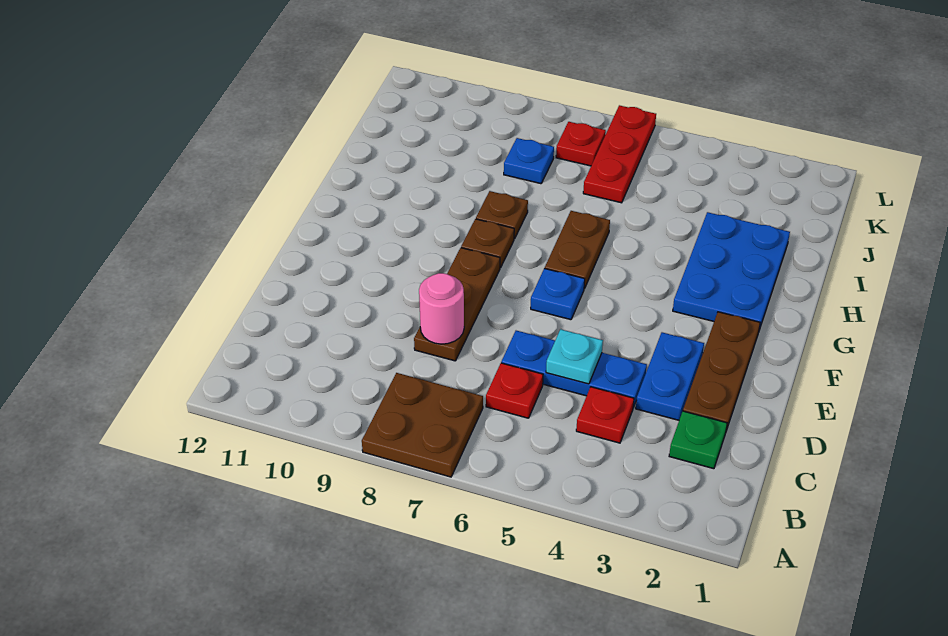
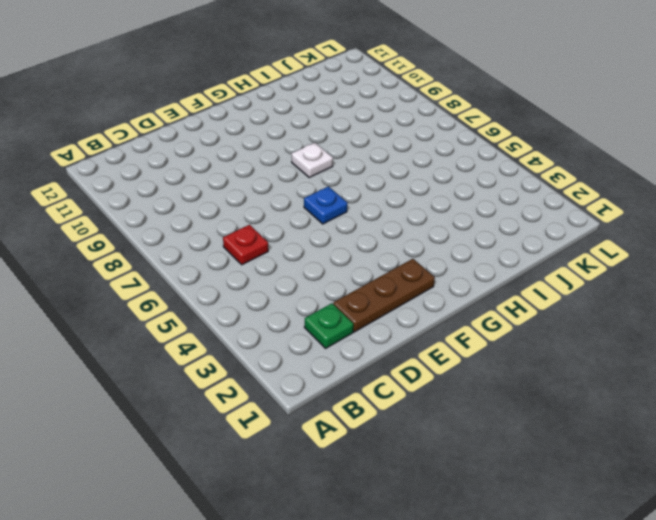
white 1x1 plate [292,143,333,177] -> brown 1x1 plate [461,219,514,268]
none -> brown 2x2 plate [362,373,483,477]
none -> red 1x1 plate [576,387,634,443]
none -> blue 1x2 plate [636,332,704,420]

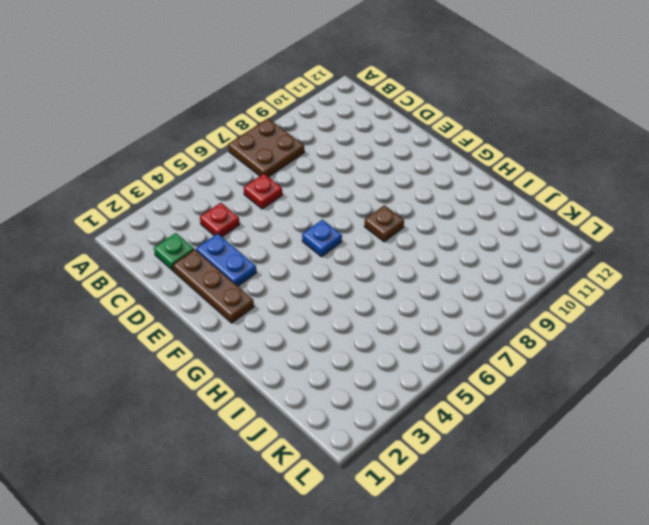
none -> blue 1x3 plate [501,331,647,408]
none -> brown 1x3 plate [414,248,500,361]
none -> blue 2x3 plate [673,212,790,330]

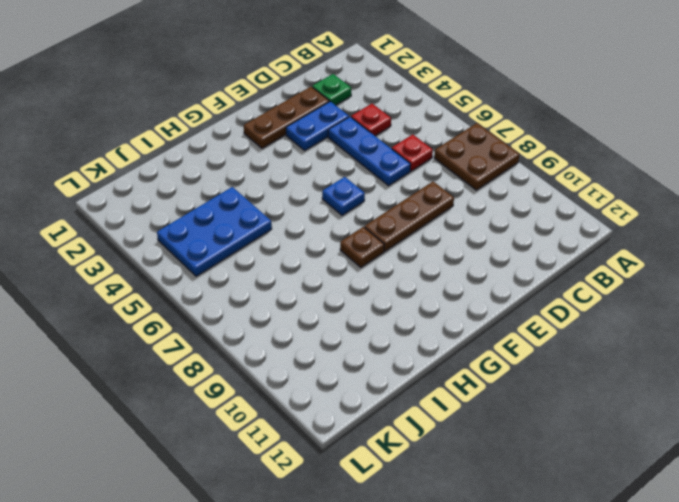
blue 2x3 plate [157,187,272,276] -> blue 2x3 plate moved to [673,212,790,330]
none -> brown 1x2 plate [545,211,610,289]
none -> brown 1x1 plate [476,191,528,239]
none -> red 1x3 plate [583,105,656,203]

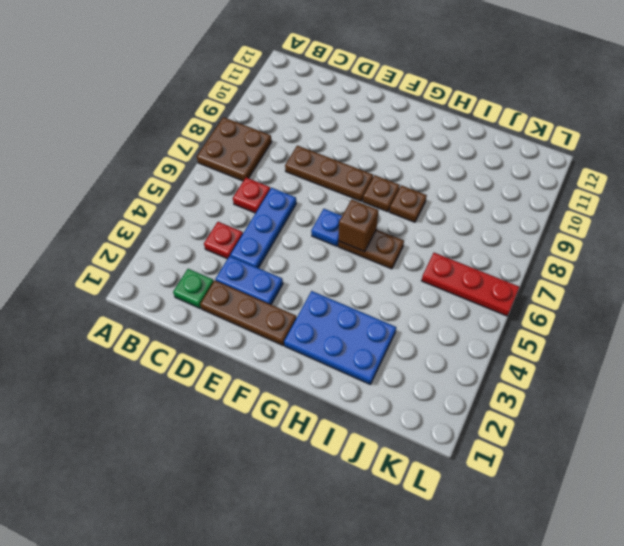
brown 1x1 brick [339,200,378,252] -> none
none -> blue 1x1 plate [504,138,554,184]
none -> red 1x1 plate [556,122,606,166]
none -> cyan 1x1 plate [546,329,603,384]

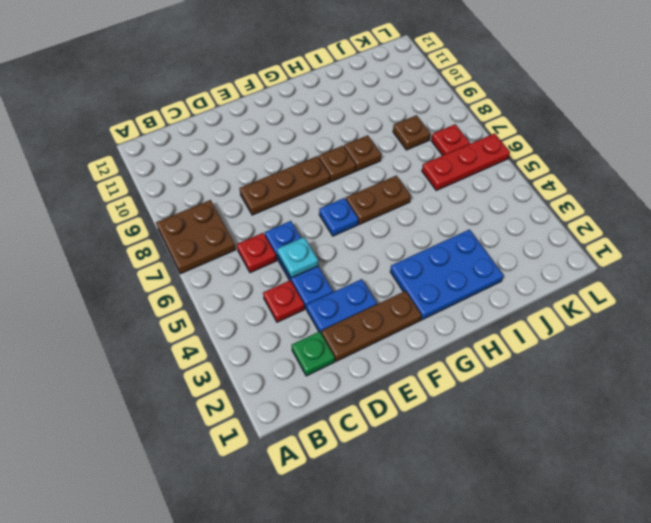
brown 1x1 plate [393,115,431,150] -> blue 1x1 plate [504,138,554,184]
none -> pink 1x1 round brick [419,273,464,344]

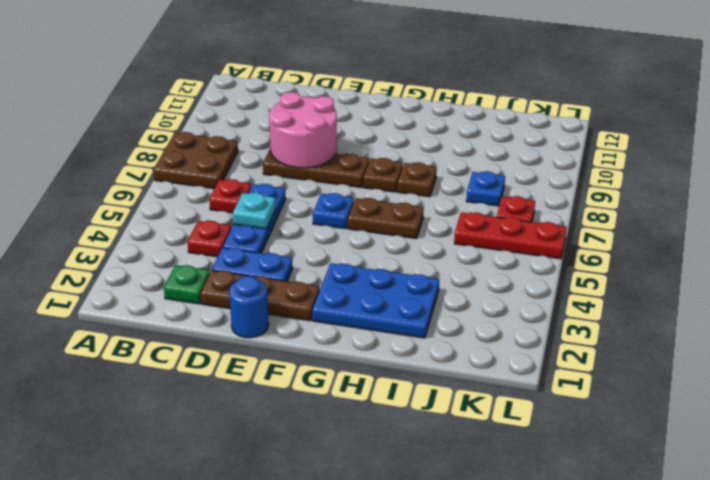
pink 2x2 round brick [269,92,337,168] -> pink 1x1 round brick [419,273,464,344]
blue 1x1 round brick [229,276,269,338] -> none

